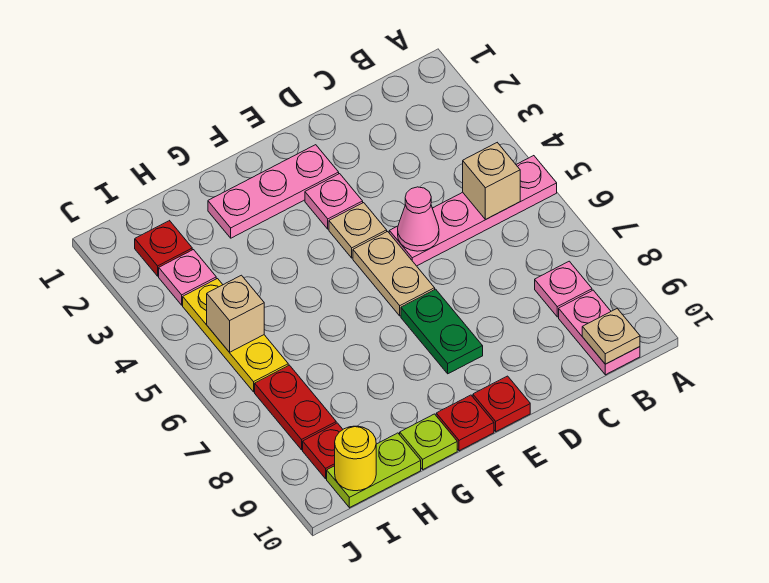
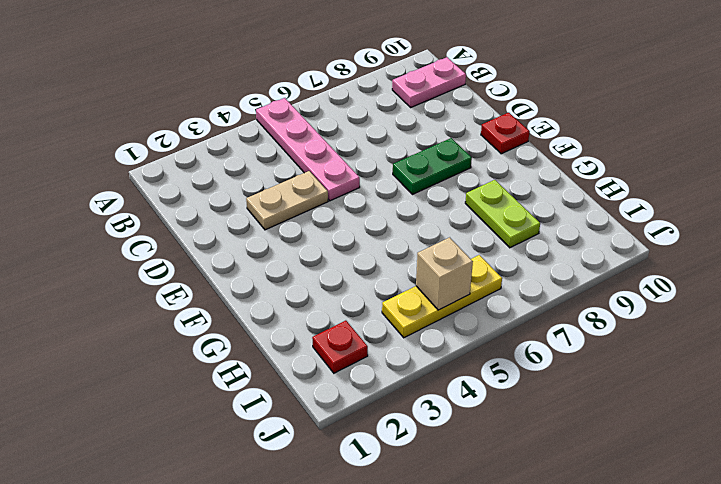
tan 1x2 plate [246,171,328,230] -> tan 1x2 plate moved to [353,231,435,316]
lime 1x2 plate [465,180,540,248] -> lime 1x2 plate moved to [327,433,421,508]
none -> pink 1x1 plate [535,261,592,317]
none -> pink 1x3 plate [208,145,339,238]
none -> pink 1x1 plate [305,174,363,229]

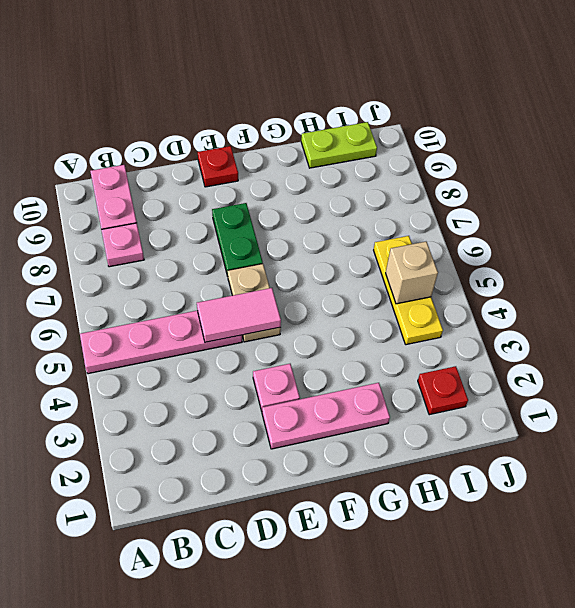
pink 1x2 tile [197,288,281,342] -> pink 1x1 cone [398,187,439,251]
none -> tan 1x1 plate [329,203,387,258]
none -> red 1x1 plate [436,395,494,451]
none -> lime 1x1 plate [400,414,457,469]

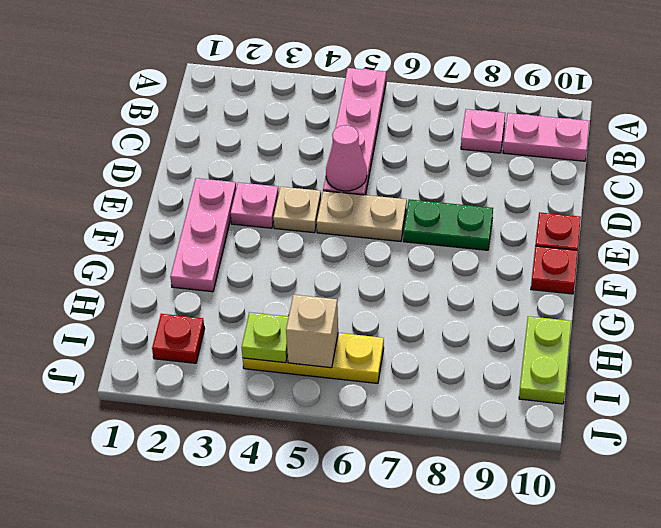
lime 1x1 plate [242,312,289,363] -> lime 1x1 plate moved to [400,414,457,469]
none -> pink 1x1 plate [159,250,216,305]
none -> red 1x2 plate [255,365,336,450]
none -> red 1x1 plate [303,423,343,479]

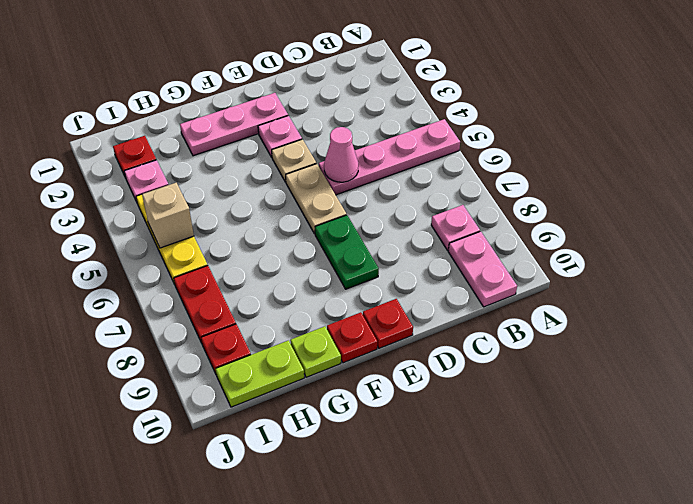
none -> tan 1x1 brick [463,143,520,219]
none -> tan 1x1 plate [582,309,640,364]
none -> yellow 1x1 round brick [335,426,376,491]

